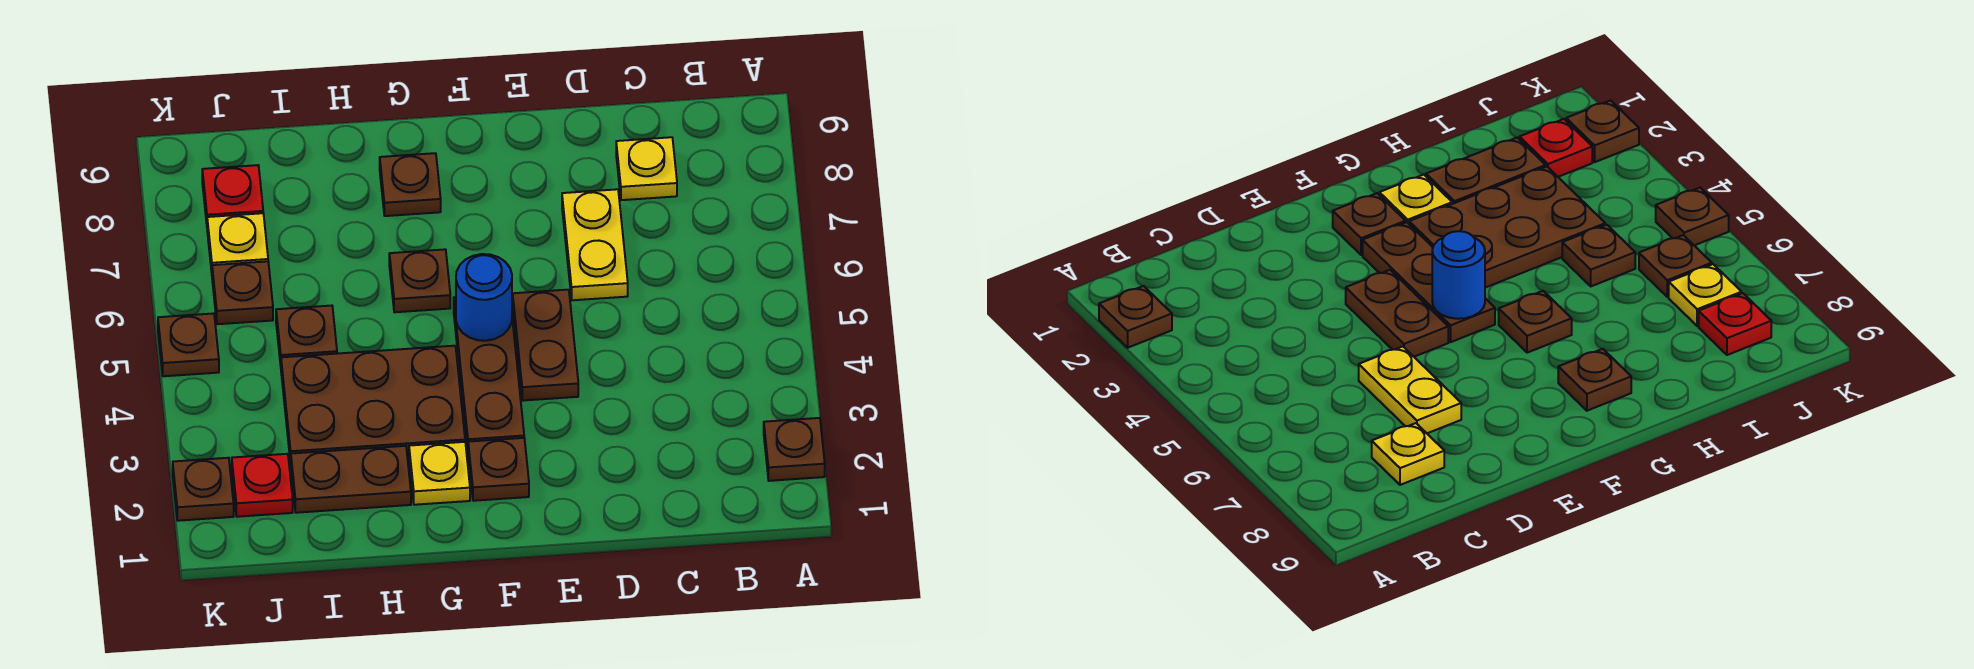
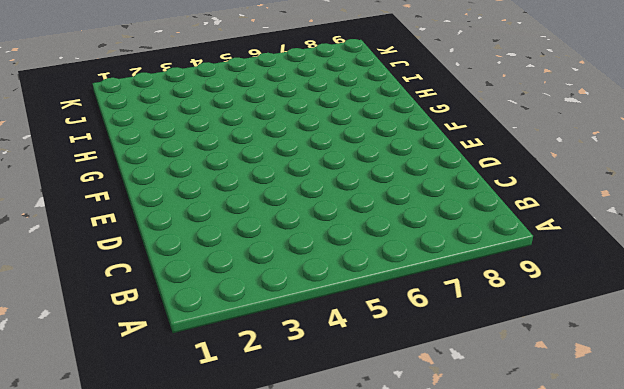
none -> brown 1x1 plate [764,418,825,481]
none -> yellow 1x1 plate [616,137,677,200]
none -> yellow 1x2 plate [562,189,628,300]

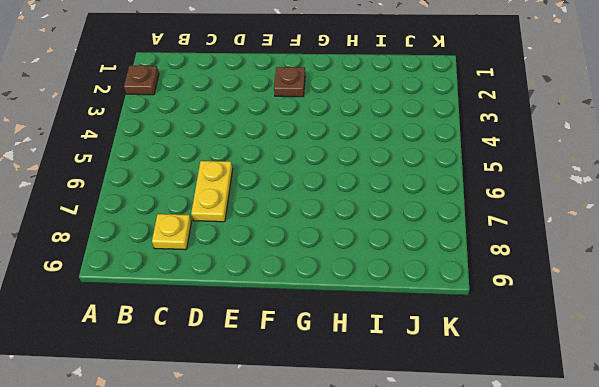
none -> brown 1x2 plate [513,290,578,401]
none -> brown 1x3 plate [454,297,524,448]
none -> yellow 1x1 plate [409,442,470,505]

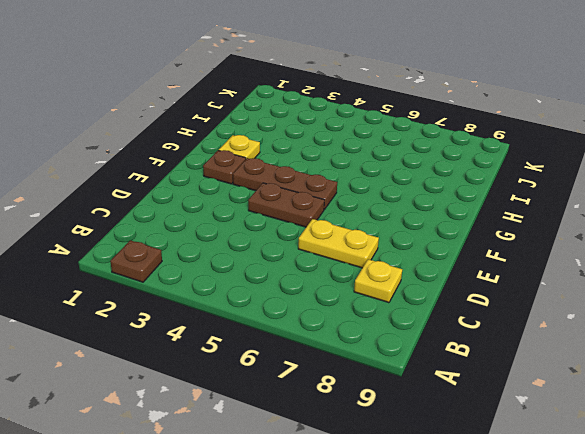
none -> brown 2x3 plate [281,346,465,463]
none -> brown 1x1 plate [389,249,450,312]
none -> brown 1x1 plate [380,153,441,216]

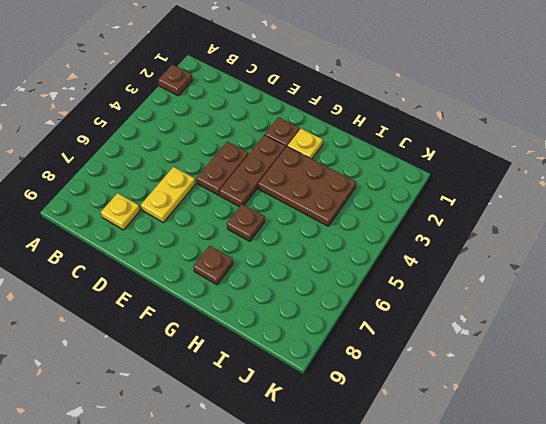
none -> brown 1x2 plate [291,446,411,513]
none -> brown 1x1 plate [276,306,337,365]
none -> red 1x1 plate [232,454,293,517]

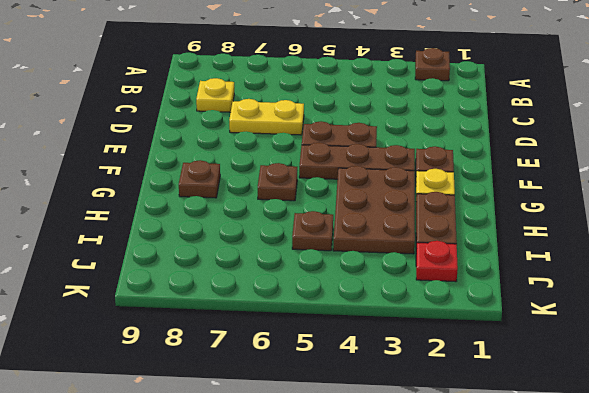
none -> brown 1x1 plate [212,261,273,324]
none -> yellow 1x1 plate [207,213,268,272]
none -> red 1x1 plate [202,165,263,223]

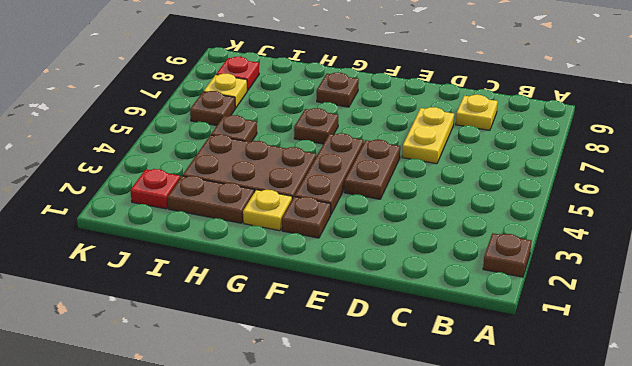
none -> brown 1x1 plate [173,458,234,521]
none -> brown 1x1 plate [158,313,219,376]
none -> blue 1x1 round brick [456,254,512,341]

